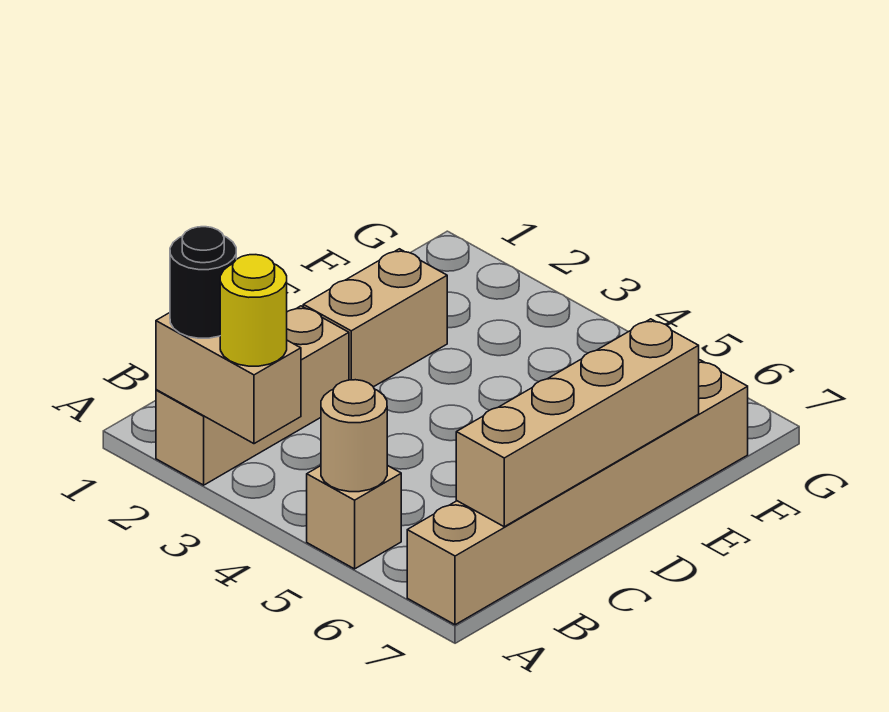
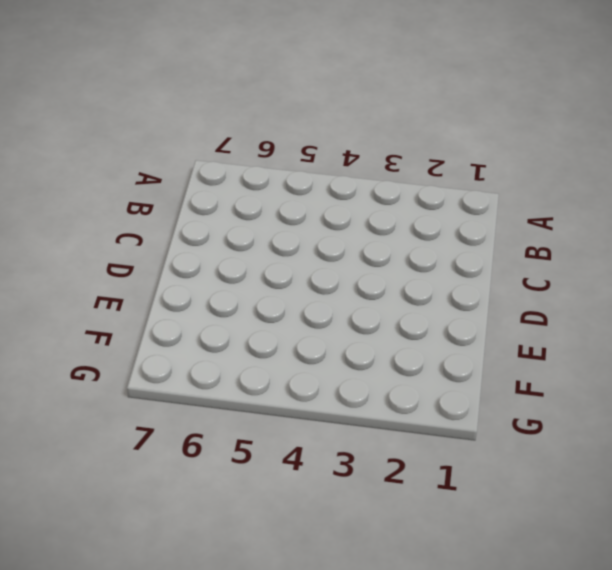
none -> tan 1x3 brick [156,306,349,485]
none -> tan 1x1 brick [307,465,401,569]

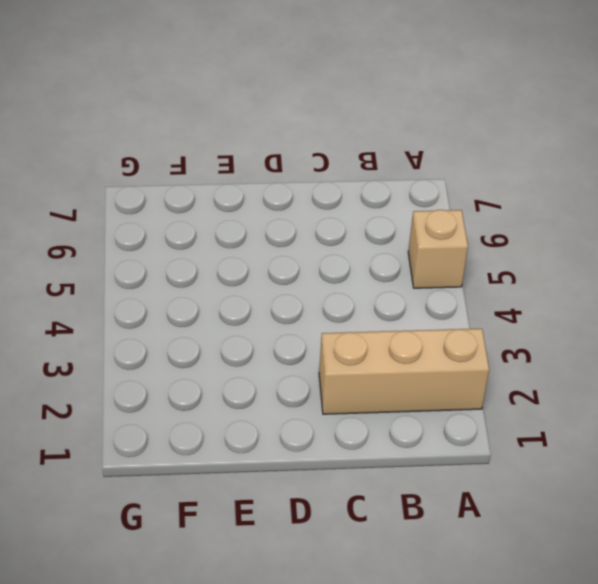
none -> tan 1x6 brick [407,360,748,625]
none -> tan 1x2 brick [303,249,447,387]

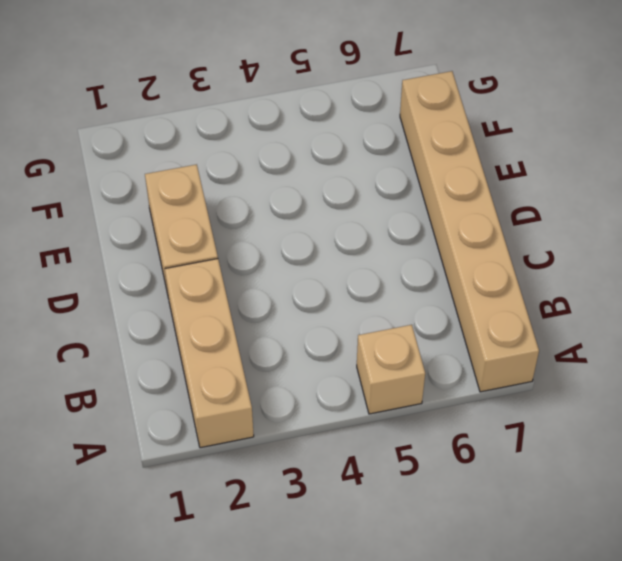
none -> tan 1x2 brick [156,313,301,444]
none -> tan 1x1 round brick [321,380,387,492]

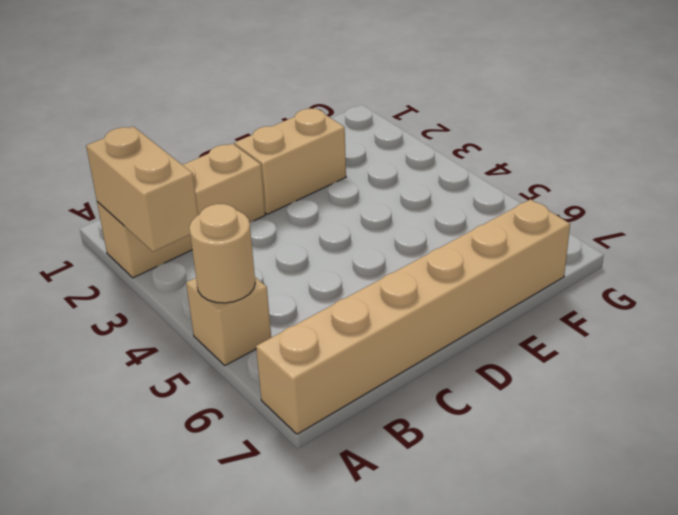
none -> tan 1x4 brick [456,319,699,527]
none -> black 1x1 round brick [170,227,236,338]

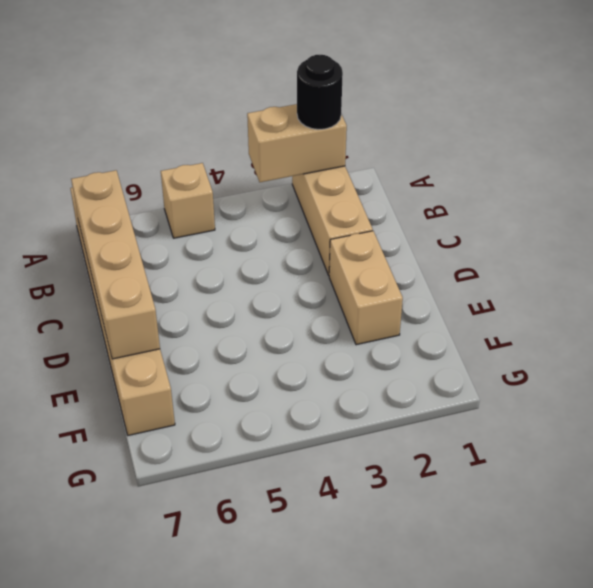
none -> tan 1x1 round brick [321,380,387,492]
none -> yellow 1x1 round brick [220,255,287,366]

